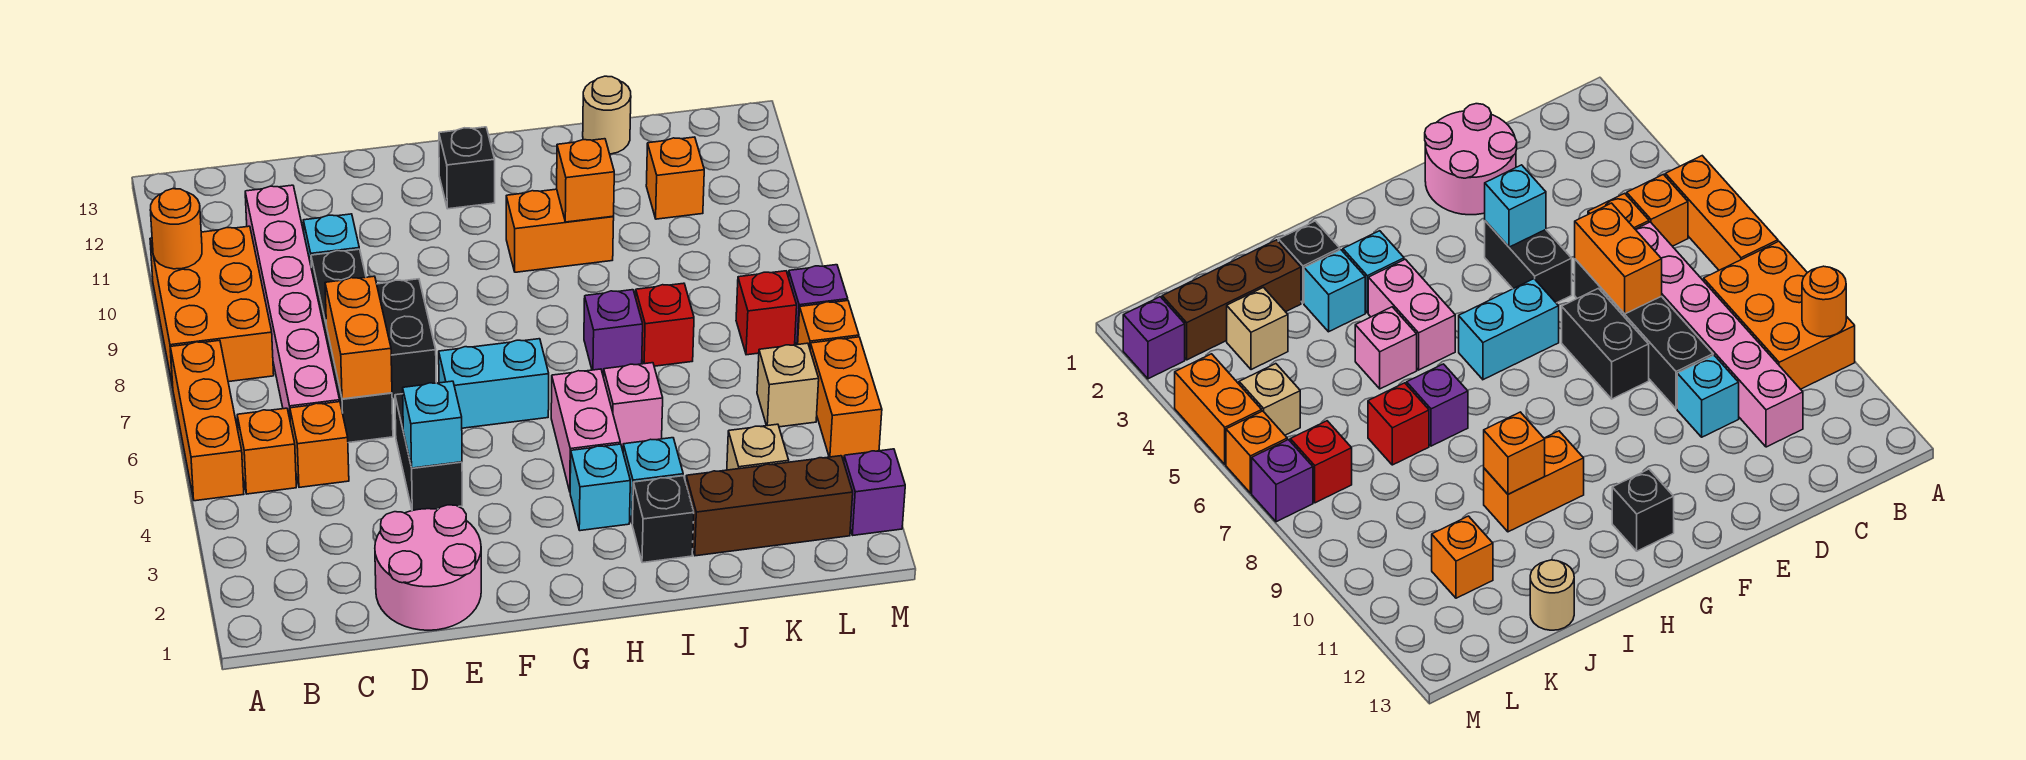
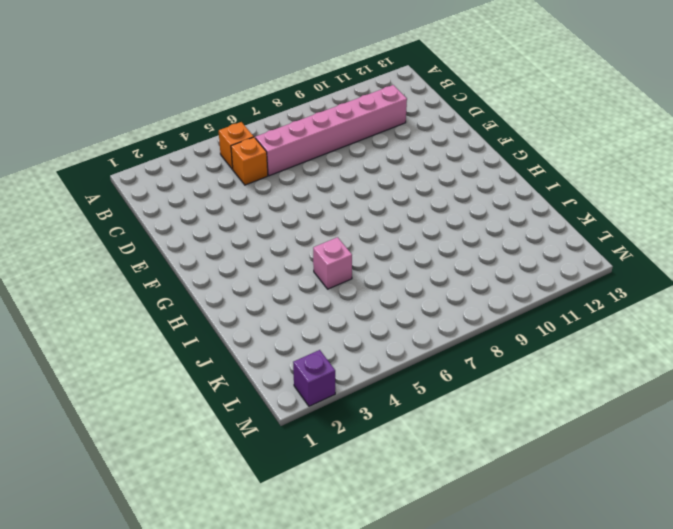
none -> orange 1x3 brick [170,340,244,501]
none -> orange 2x3 brick [150,226,274,387]
none -> pink 2x2 round brick [375,505,481,630]
none -> black 1x4 brick [311,249,393,443]

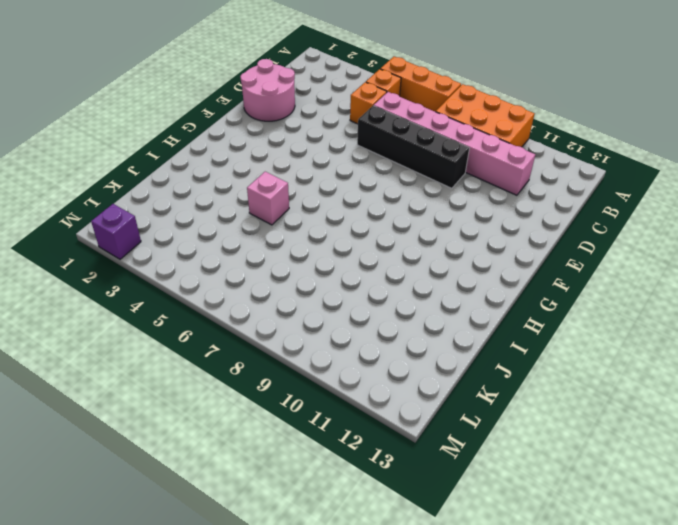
none -> cyan 1x1 brick [303,214,359,265]
none -> black 1x2 brick [395,394,462,511]
none -> black 1x2 brick [377,279,436,399]
none -> cyan 1x2 brick [439,339,549,428]

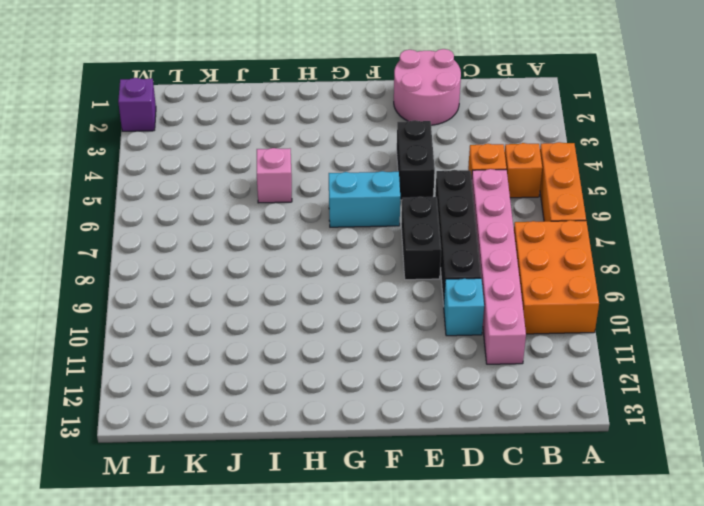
none -> black 1x1 brick [439,127,495,209]
none -> cyan 1x1 brick [570,444,630,531]
none -> pink 1x2 brick [551,369,620,491]
none -> orange 1x2 brick [506,189,614,272]

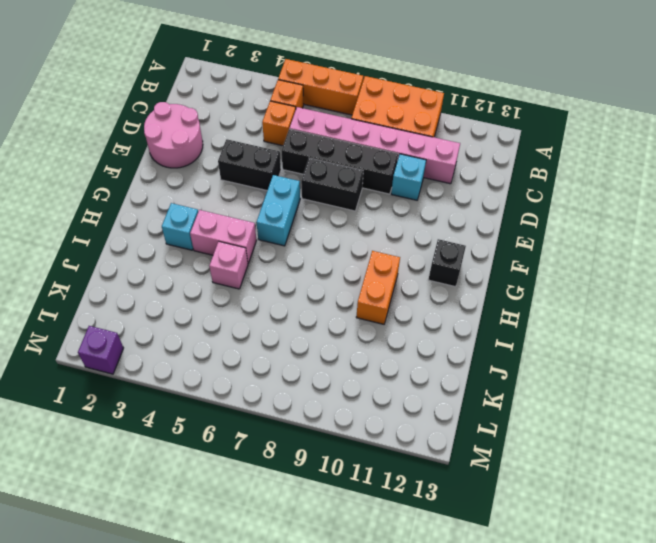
none -> black 1x1 brick [632,476,694,563]
none -> cyan 1x1 brick [623,438,683,524]
none -> purple 1x1 brick [584,290,643,373]
none -> brown 1x3 brick [686,456,853,556]

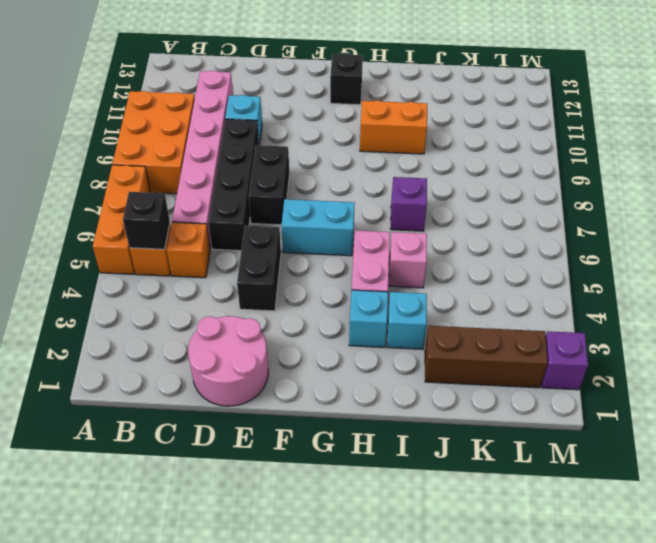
black 1x1 brick [123,192,170,249] -> black 1x1 brick moved to [632,476,694,563]
none -> red 1x1 brick [636,283,694,366]
none -> tan 1x1 round brick [583,76,631,154]
none -> tan 1x1 brick [727,424,789,470]
none -> orange 1x1 brick [646,137,704,219]

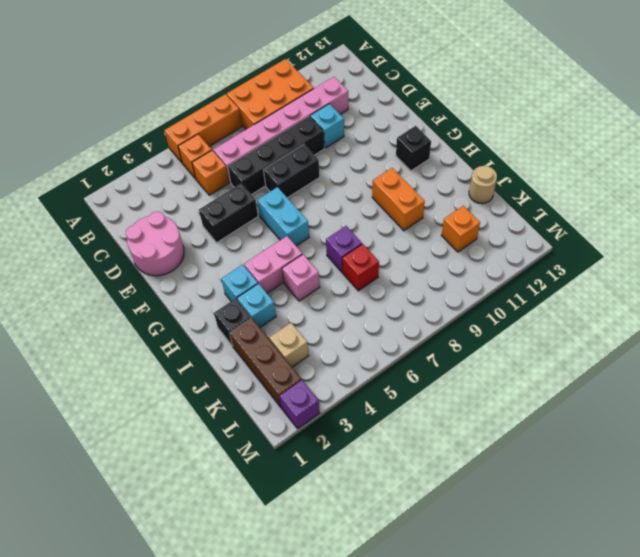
none -> tan 1x1 brick [757,343,819,427]
none -> red 1x1 brick [736,271,797,355]
none -> orange 1x2 brick [810,337,882,458]
none -> orange 1x1 brick [798,301,859,348]

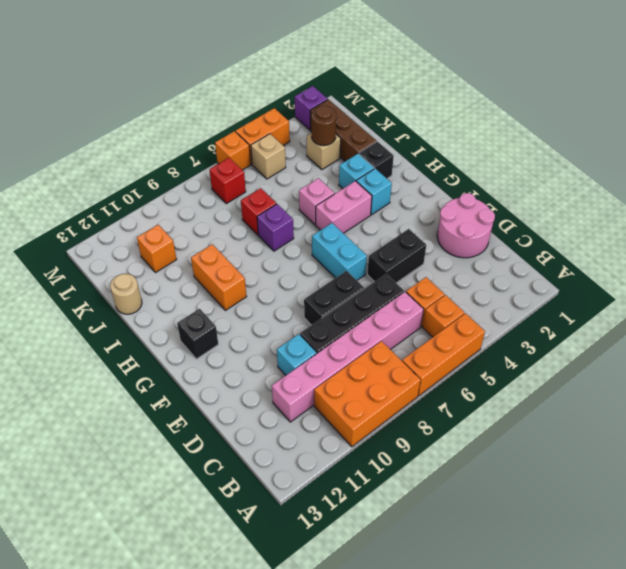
brown 1x1 round brick [312,106,336,146] -> none
none -> purple 1x1 brick [789,265,848,345]
none -> orange 1x1 round brick [150,189,202,269]
none -> orange 1x2 brick [325,276,392,399]
none -> cyan 1x1 brick [403,381,462,468]

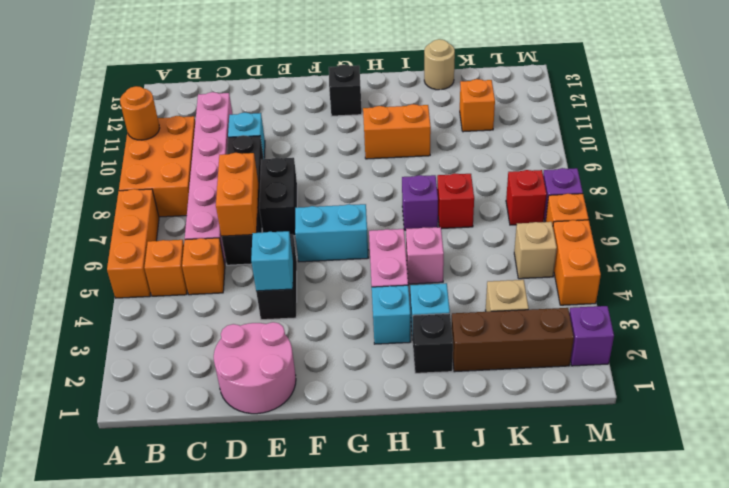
none -> orange 1x1 brick [557,139,614,222]

